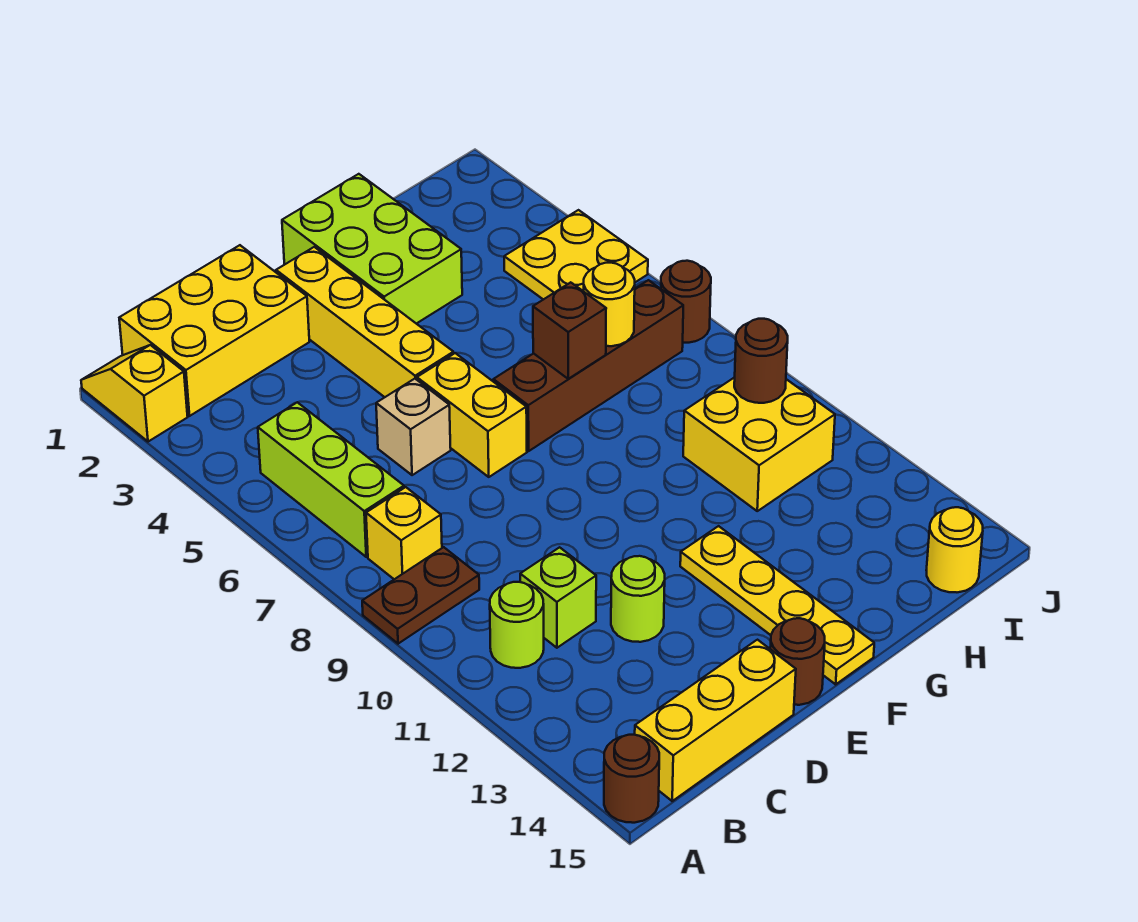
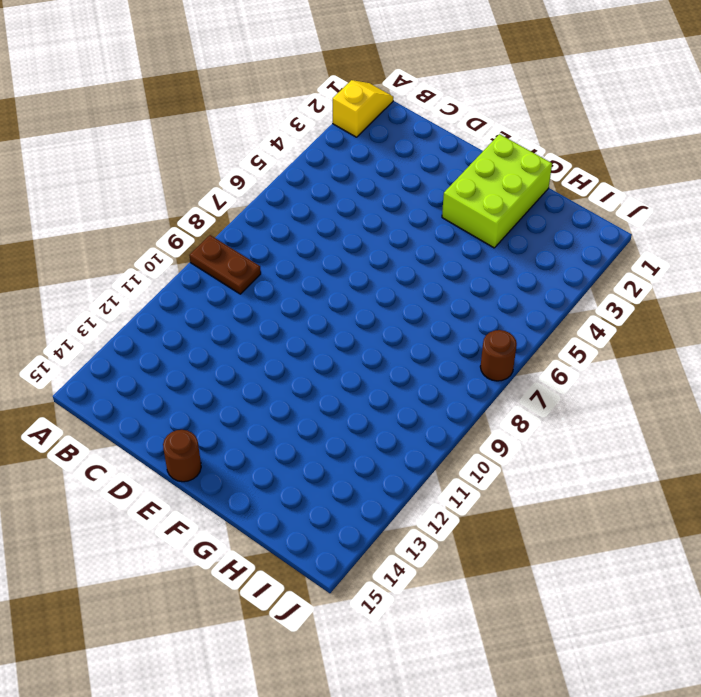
none -> brown 1x1 round brick [604,735,659,823]
none -> yellow 2x3 brick [119,245,309,416]
none -> lime 1x3 brick [258,402,404,557]

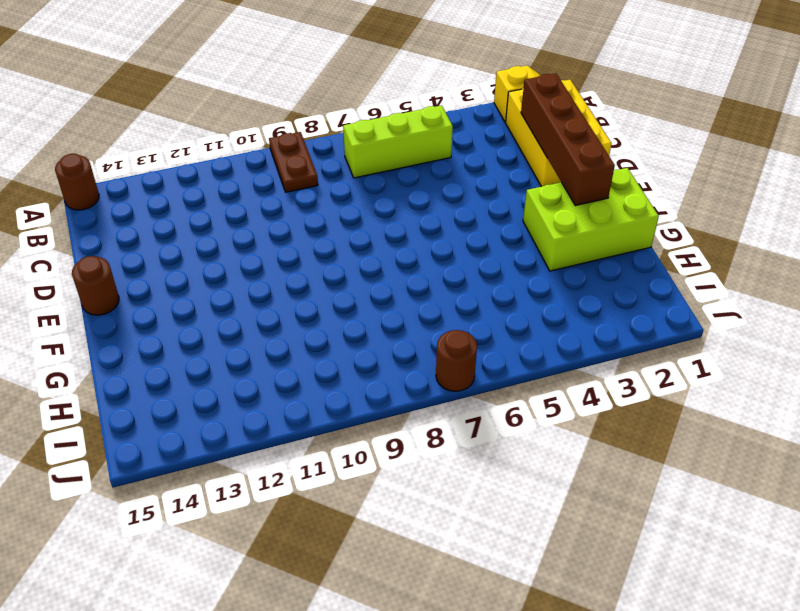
brown 1x4 brick [521,73,615,206] -> brown 1x4 brick moved to [493,280,683,451]
none -> yellow 1x1 brick [366,487,442,579]
none -> lime 1x1 round brick [490,582,544,668]
none -> yellow 1x3 brick [635,640,796,801]

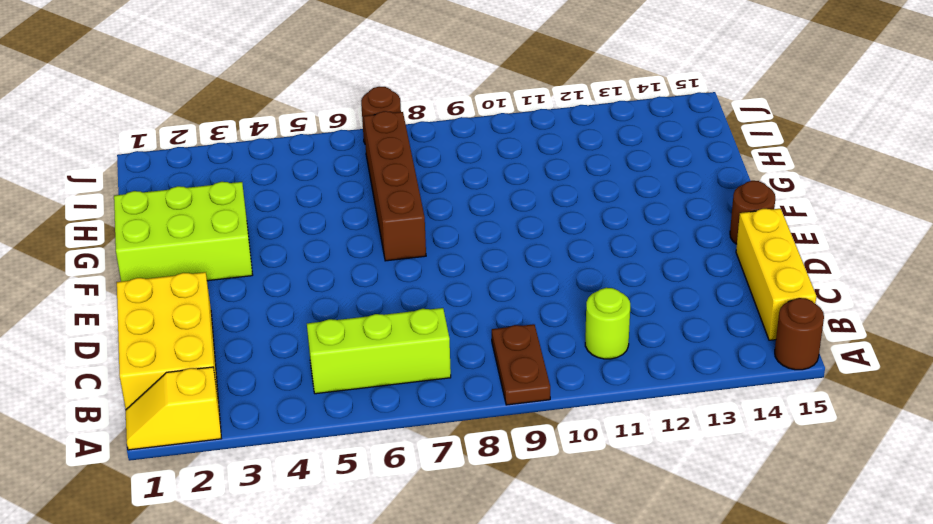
none -> yellow 1x1 brick [366,487,442,579]
none -> lime 1x1 brick [520,547,596,648]
none -> tan 1x1 brick [376,379,451,475]

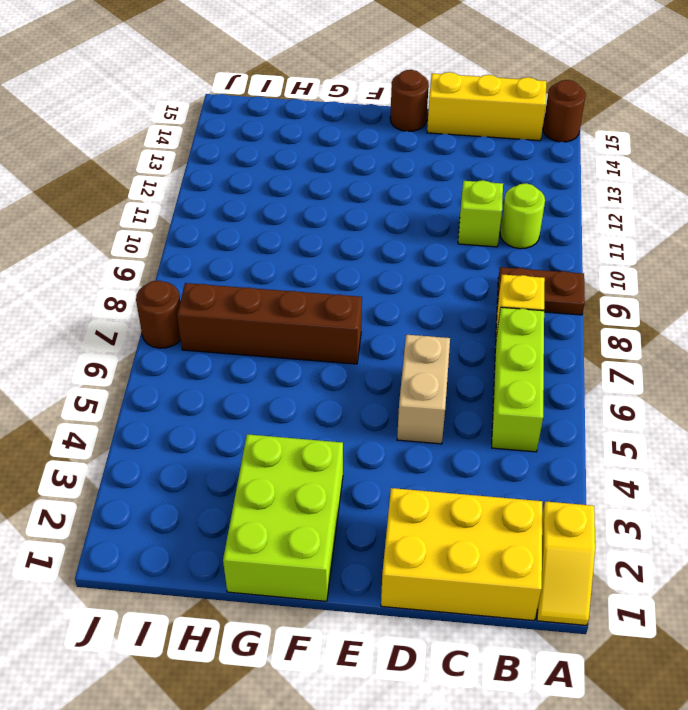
tan 1x2 brick [397,335,450,444] -> tan 1x1 brick [376,379,451,475]
none -> lime 1x1 round brick [611,556,665,642]
none -> yellow 1x4 brick [276,247,454,397]
none -> yellow 1x2 brick [417,353,527,477]

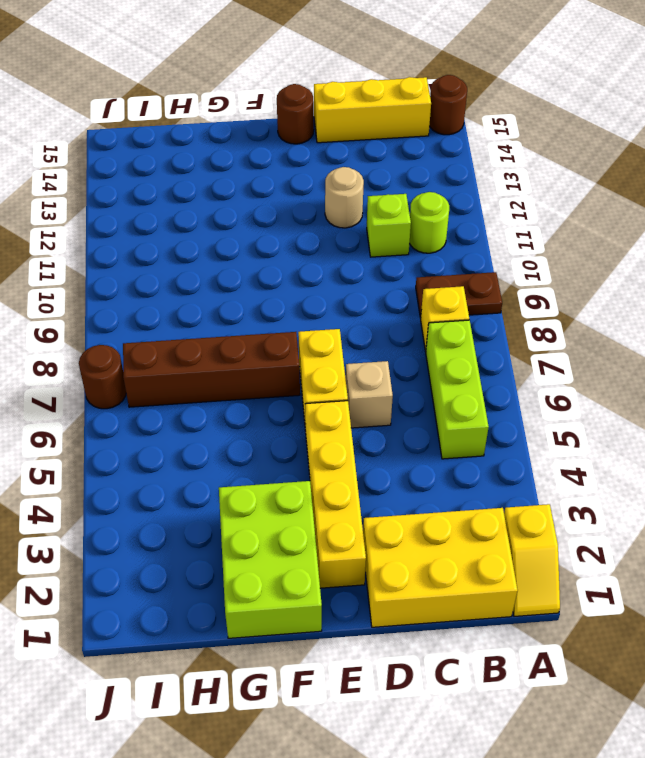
tan 1x1 round brick [325,167,364,228] -> lime 1x1 round brick [611,556,665,642]
none -> yellow 1x4 plate [680,526,874,684]
none -> yellow 2x2 brick [683,377,835,511]
none -> yellow 2x2 plate [504,210,648,300]

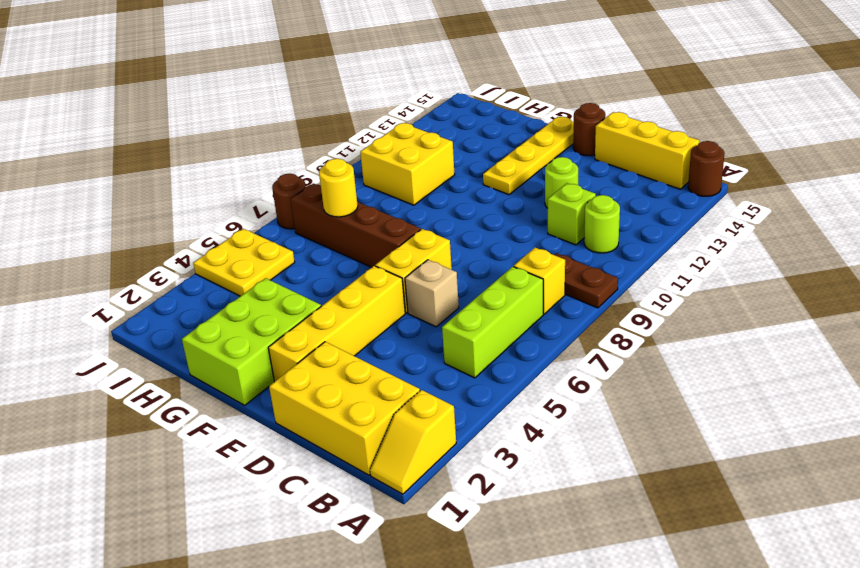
none -> yellow 1x1 round brick [926,507,983,592]
none -> brown 1x1 brick [533,282,606,379]
none -> brown 1x1 round brick [734,319,788,403]

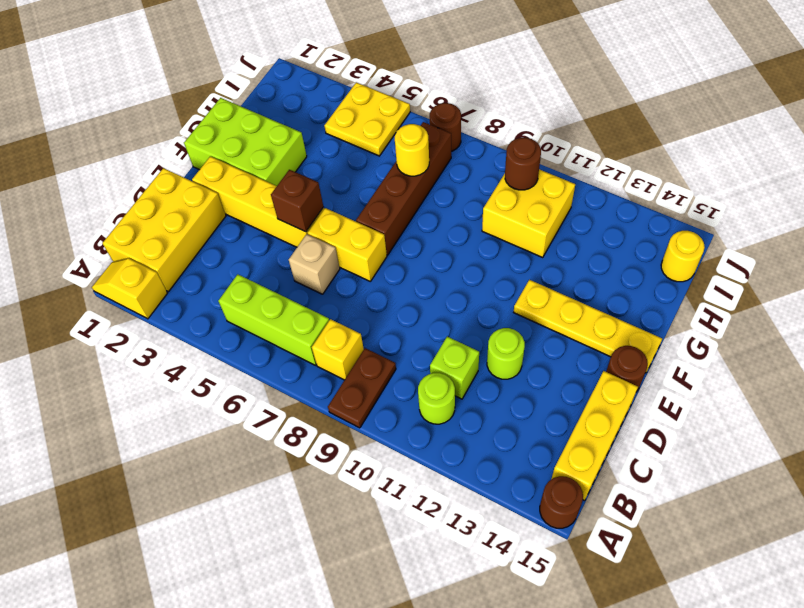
brown 1x1 brick [271,170,323,232] -> brown 1x1 brick moved to [533,282,606,379]

